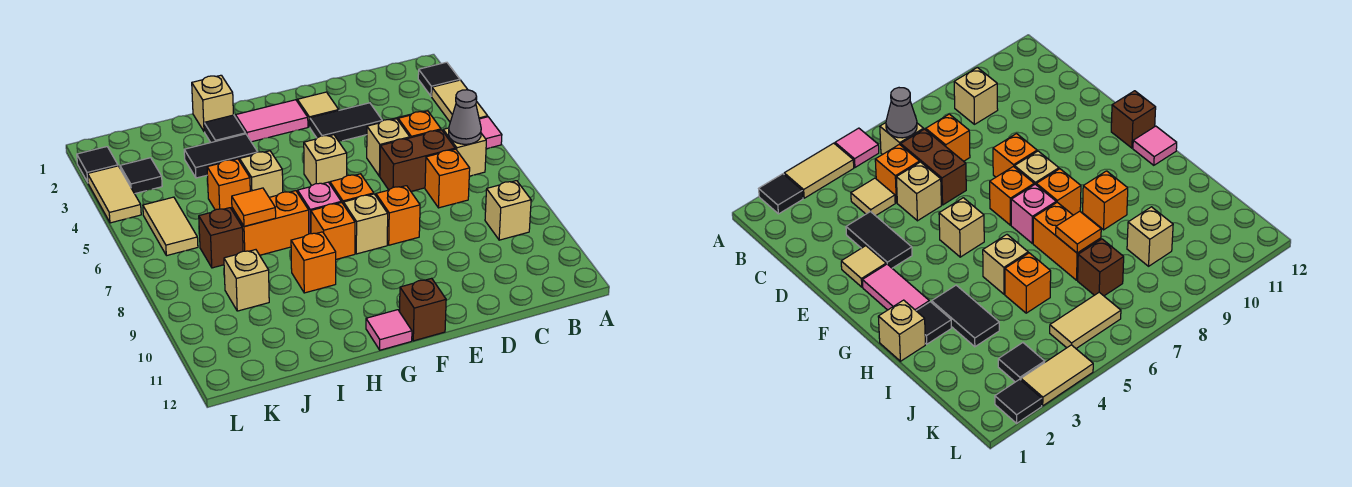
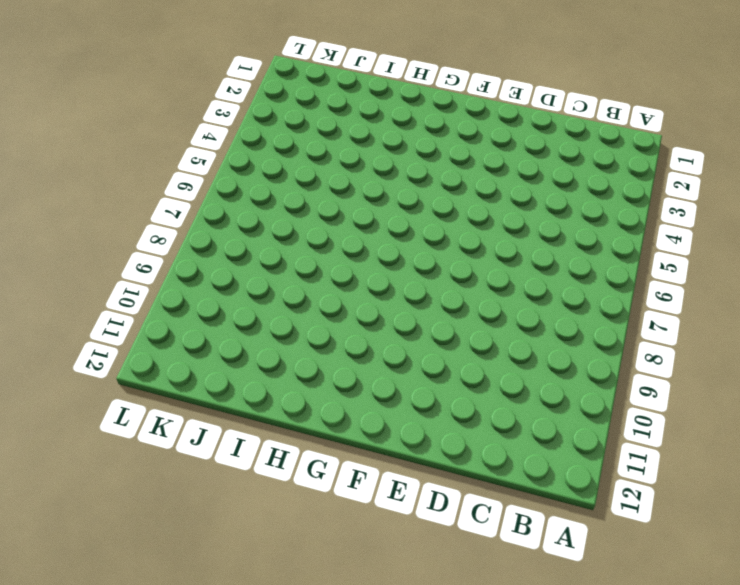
none -> black 1x1 tile [418,62,460,96]
none -> tan 1x2 tile [432,80,488,122]
none -> pink 1x1 tile [479,117,502,149]
none -> tan 1x1 brick [443,128,486,176]

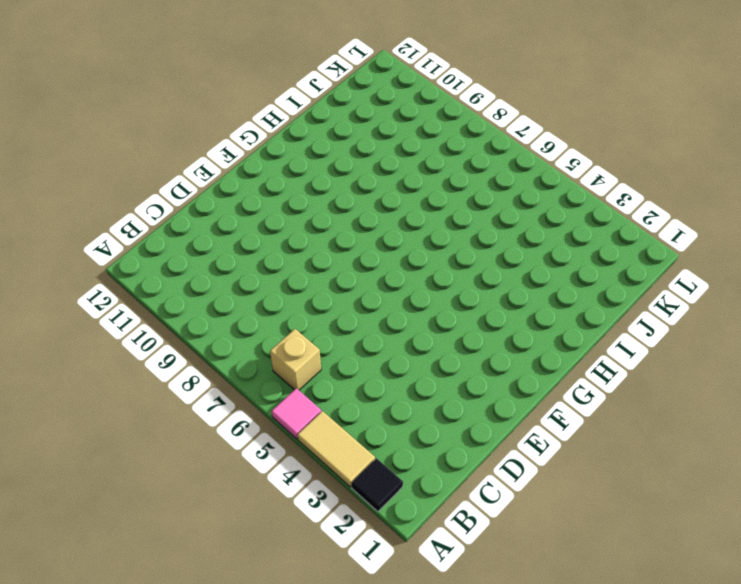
none -> tan 1x1 brick [485,181,531,240]
none -> tan 1x1 tile [851,178,895,216]
none -> orange 1x1 brick [398,111,441,138]
none -> brown 1x2 brick [380,130,455,191]

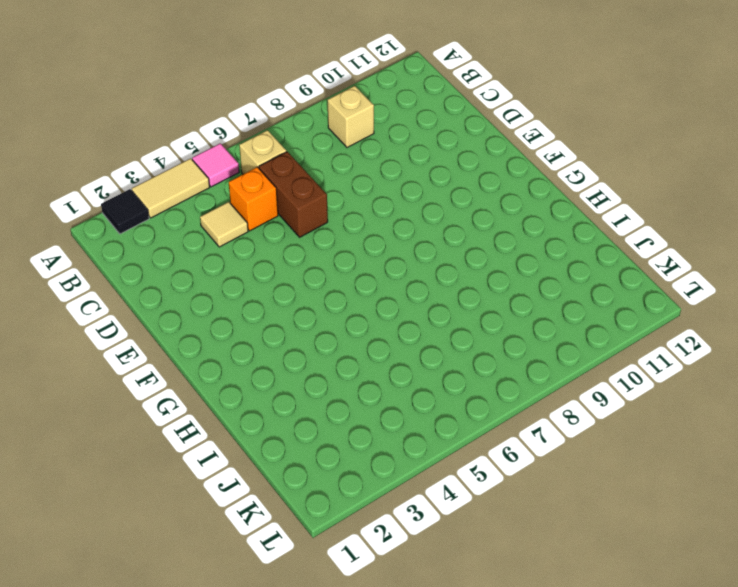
none -> orange 1x1 brick [425,149,470,208]
none -> black 1x2 tile [310,103,382,141]
none -> tan 1x1 brick [367,119,410,176]
none -> tan 1x1 tile [297,92,339,127]

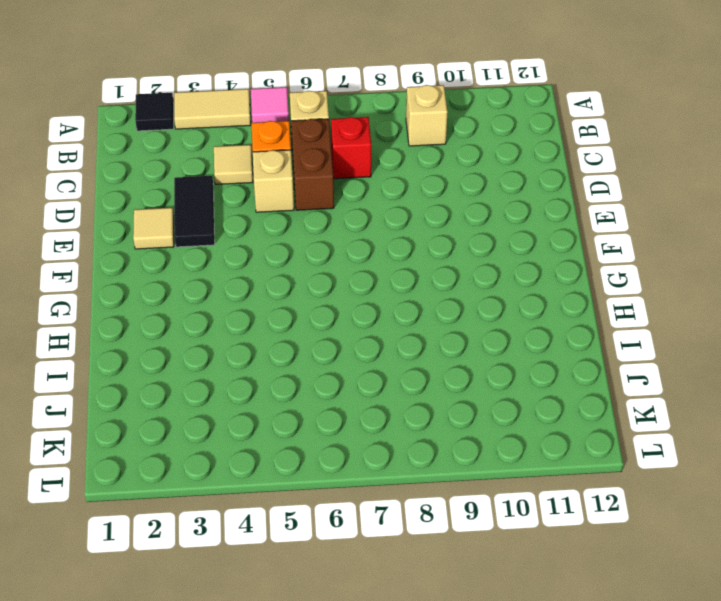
red 1x1 brick [331,117,371,179] -> orange 1x1 brick [425,149,470,208]
none -> orange 1x1 brick [376,186,420,245]
none -> pink 1x2 tile [236,100,308,142]
none -> tan 1x1 brick [304,135,347,185]
none -> orange 1x1 brick [330,174,374,205]

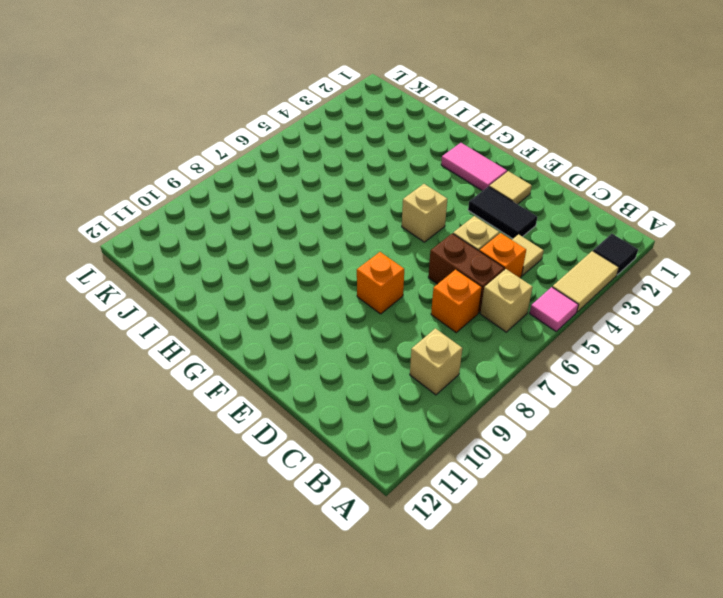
none -> orange 1x1 brick [330,174,374,205]
none -> tan 1x1 brick [344,194,388,254]
none -> brown 1x1 brick [400,278,446,341]
none -> pink 1x1 brick [298,182,341,234]

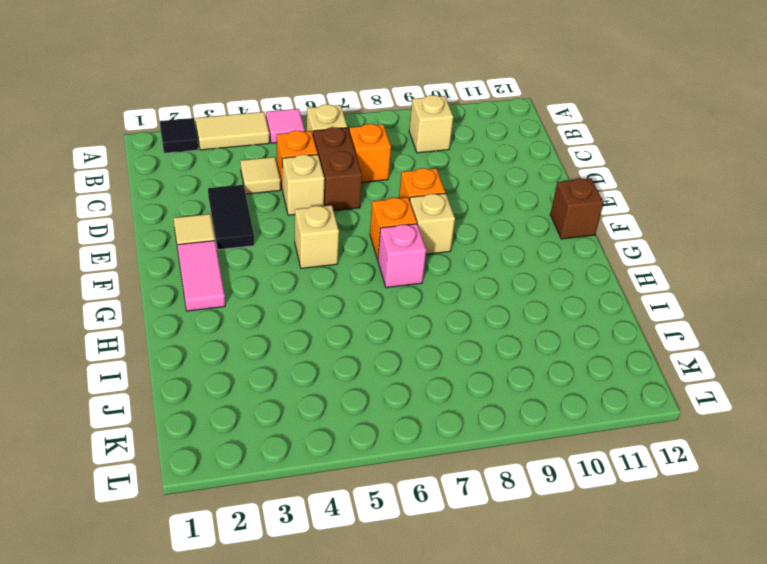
none -> orange 1x1 brick [311,202,355,259]
none -> pink 1x1 tile [366,310,412,350]
none -> tan 1x1 brick [192,75,233,132]
none -> black 1x1 tile [204,115,245,142]

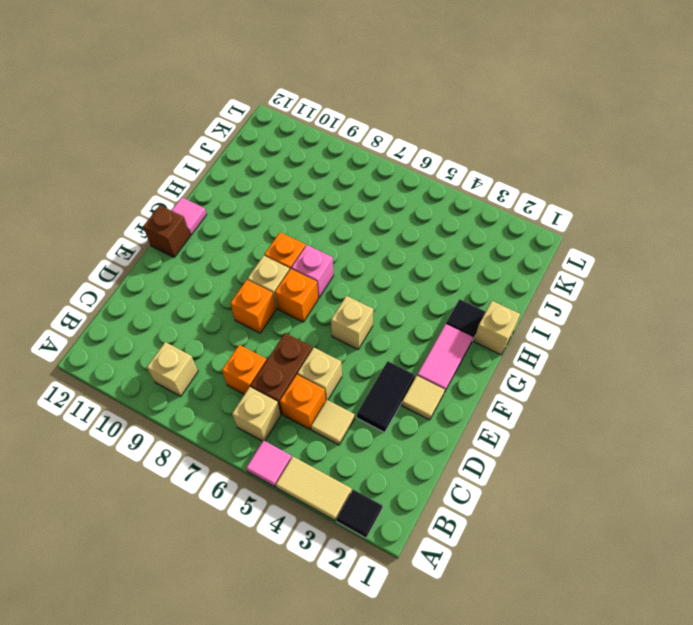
none -> black 1x2 tile [184,134,257,178]
none -> tan 1x1 brick [240,151,283,197]
none -> orange 1x2 brick [232,191,309,255]
none -> orange 1x1 brick [291,232,336,293]

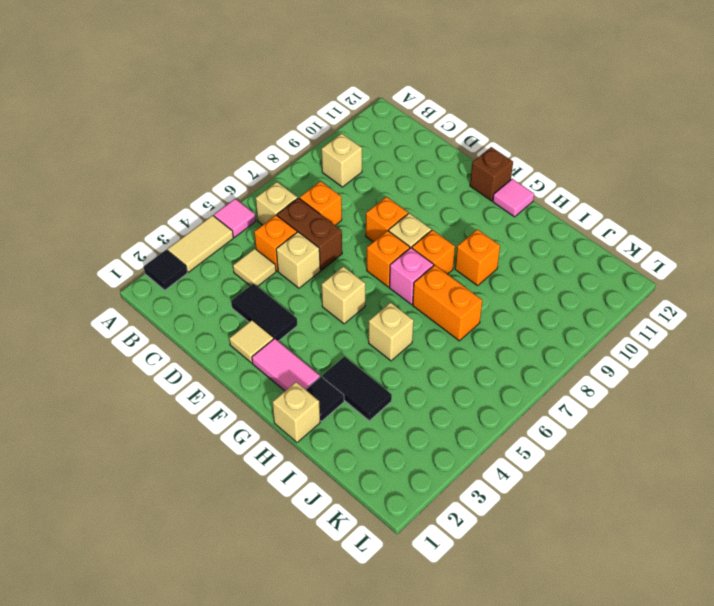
none -> orange 1x1 brick [207,159,250,210]
none -> brown 1x1 brick [199,208,243,268]
none -> tan 1x1 brick [224,250,269,311]
none -> black 1x1 tile [120,158,162,194]

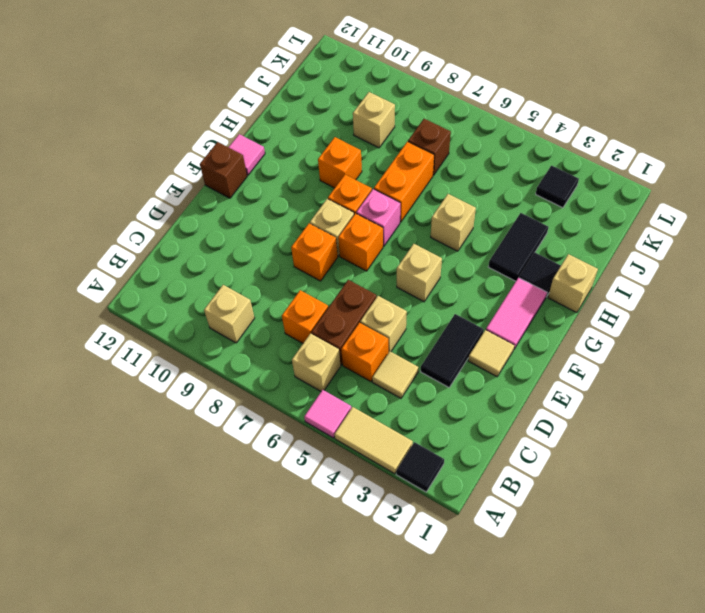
none -> orange 1x1 brick [207,159,250,210]
none -> tan 1x2 tile [143,197,198,256]
none -> black 1x1 tile [77,147,118,182]
none -> tan 1x2 tile [88,166,141,223]

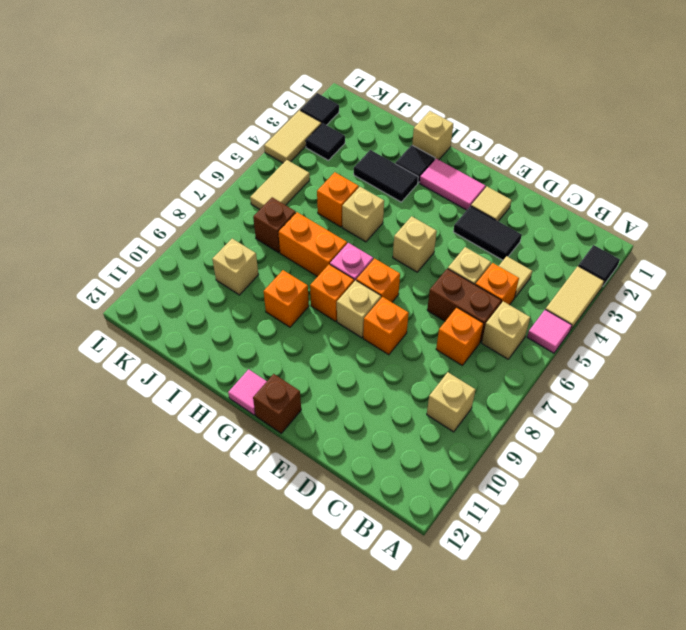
none -> grey 1x1 cone [449,90,481,144]
none -> orange 1x1 tile [232,188,276,226]

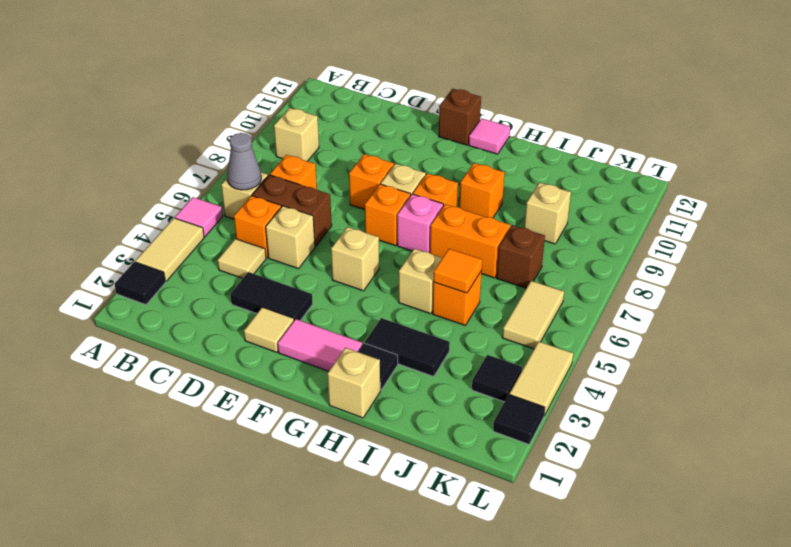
orange 1x1 tile [433,249,482,293] -> orange 1x1 tile moved to [232,188,276,226]

